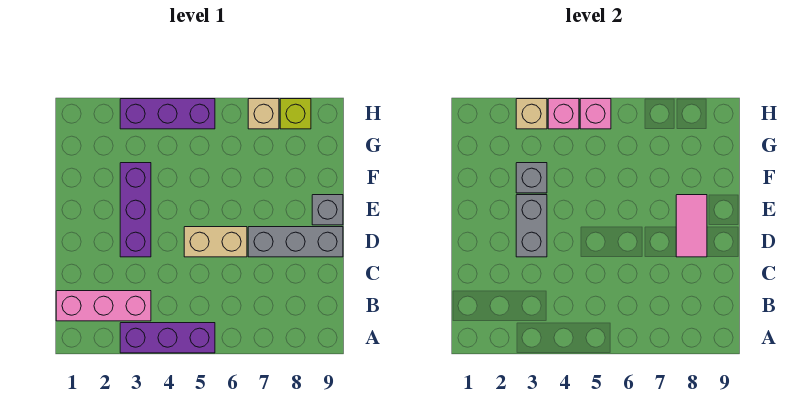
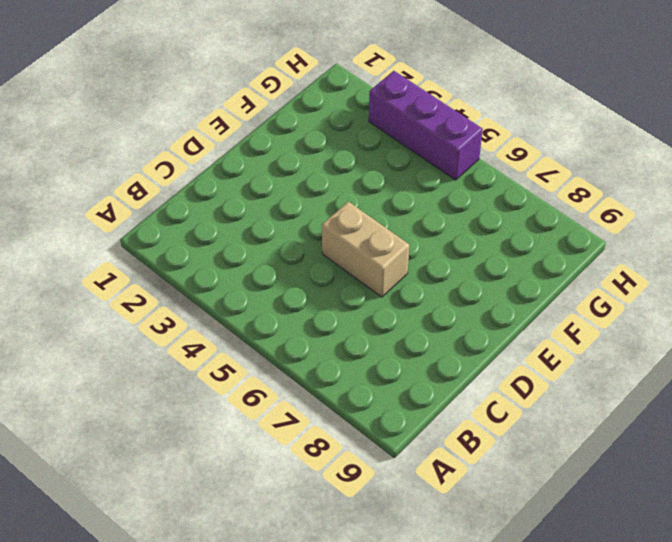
none -> purple 1x3 brick [120,323,215,353]
none -> pink 1x3 brick [56,291,151,321]
none -> purple 1x3 brick [120,163,151,257]

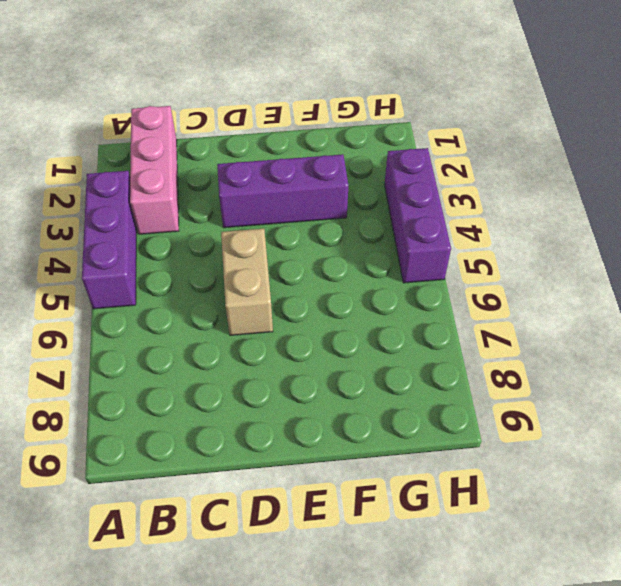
none -> grey 1x3 brick [248,227,343,257]
none -> grey 1x1 brick [312,195,343,225]
none -> tan 1x1 brick [248,99,279,129]

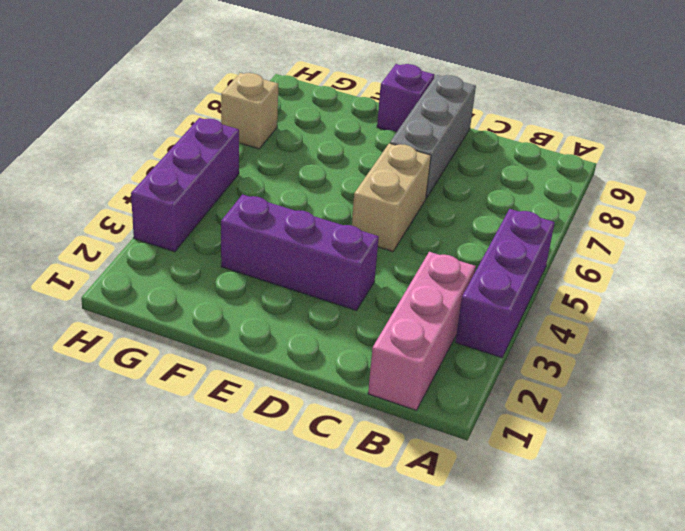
purple 1x1 brick [377,64,435,132] -> grey 1x1 brick [312,195,343,225]
none -> lime 1x1 brick [280,99,311,129]
none -> grey 1x2 brick [516,195,547,257]
none -> pink 1x2 tile [676,195,707,257]

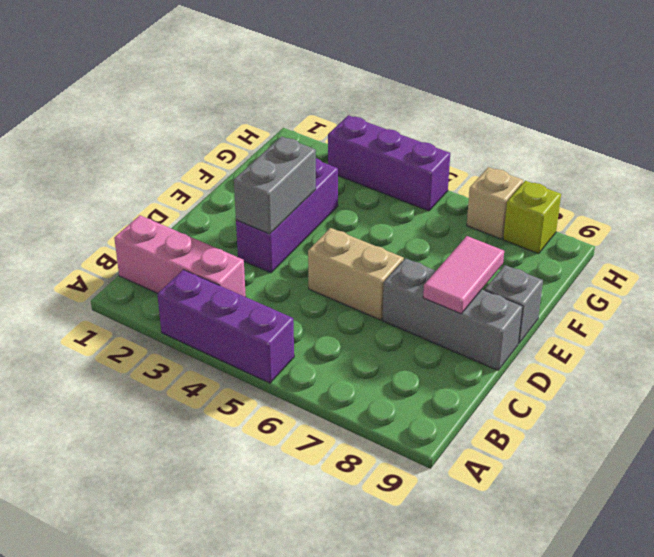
none -> grey 1x1 brick [516,163,547,193]
none -> tan 1x1 brick [516,99,547,129]
none -> pink 1x1 brick [548,99,579,129]

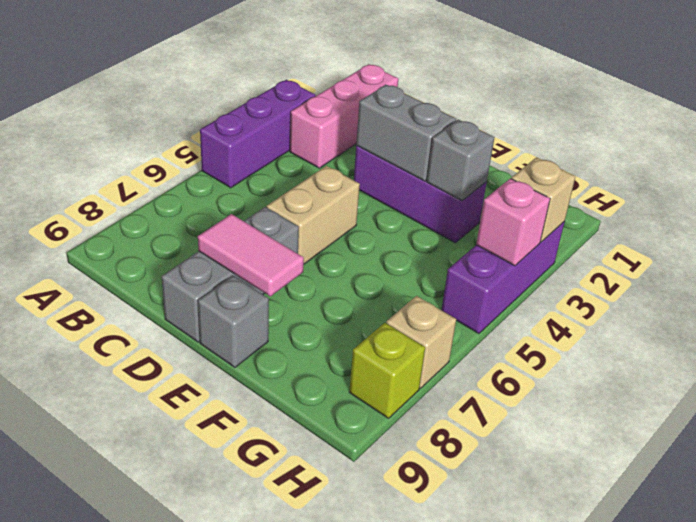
none -> pink 1x1 brick [580,99,611,129]

